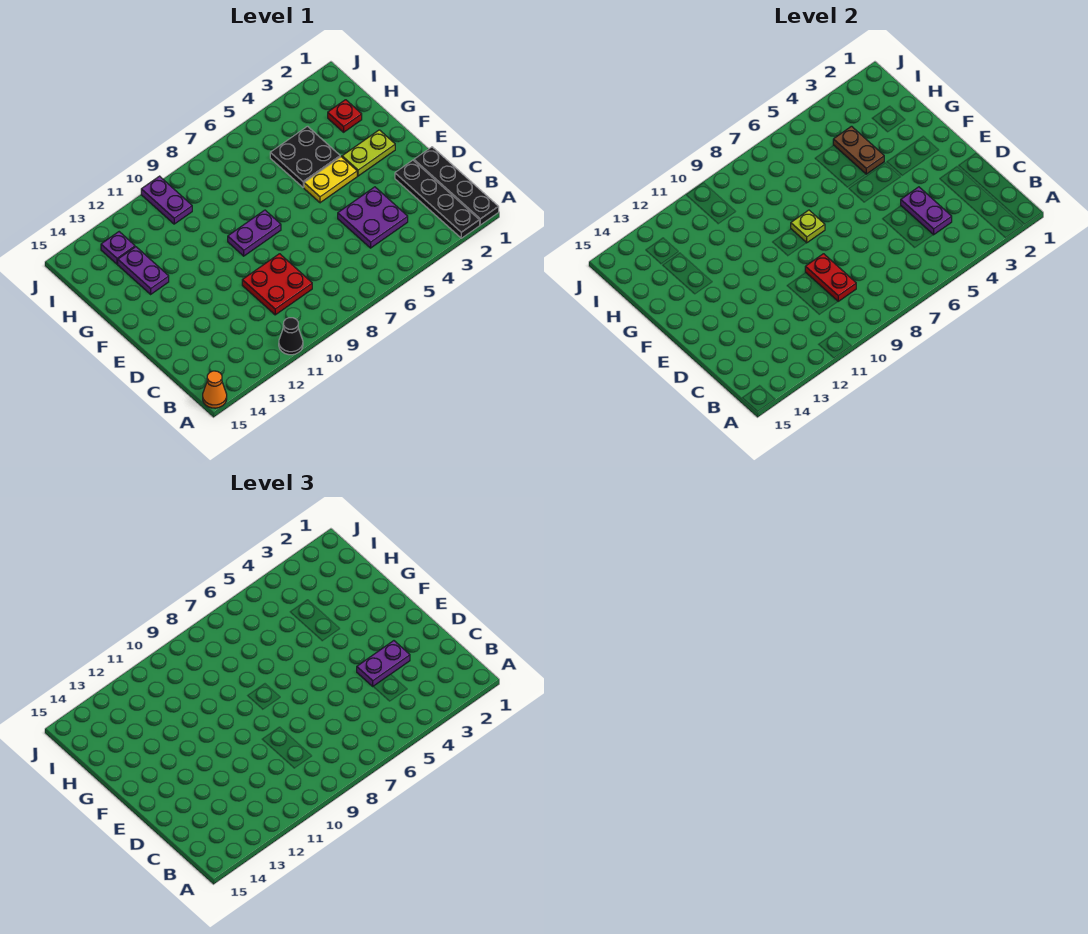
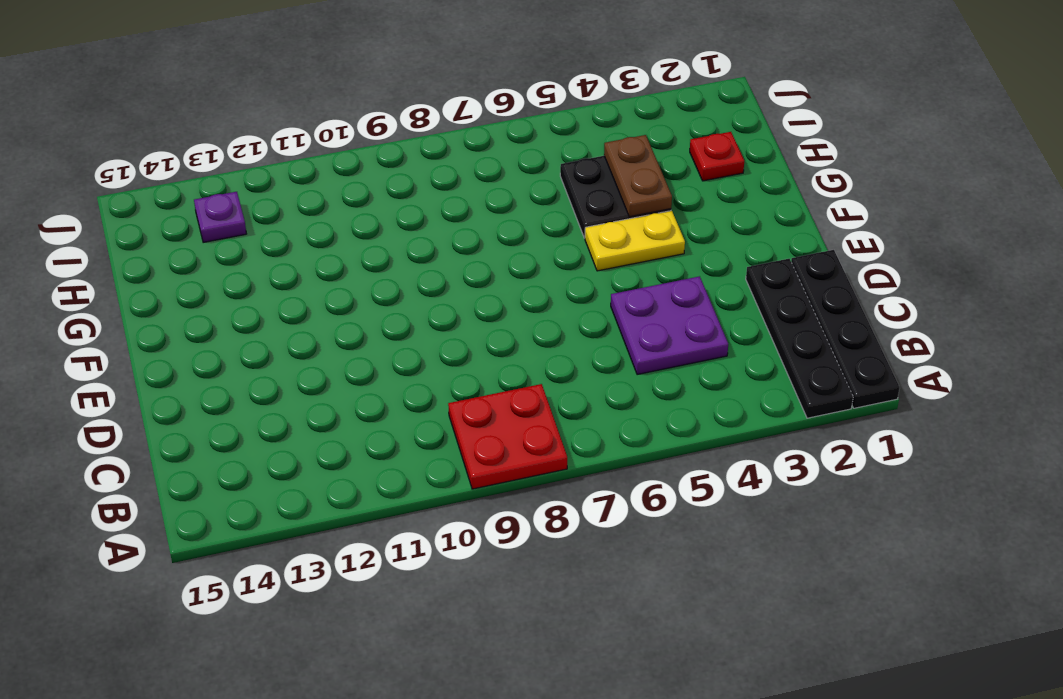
red 2x2 plate [448,384,567,489] -> red 2x2 plate moved to [242,254,312,315]
none -> black 1x1 cone [279,318,303,355]
none -> orange 1x1 cone [203,371,227,408]
none -> lime 1x2 plate [342,130,395,176]

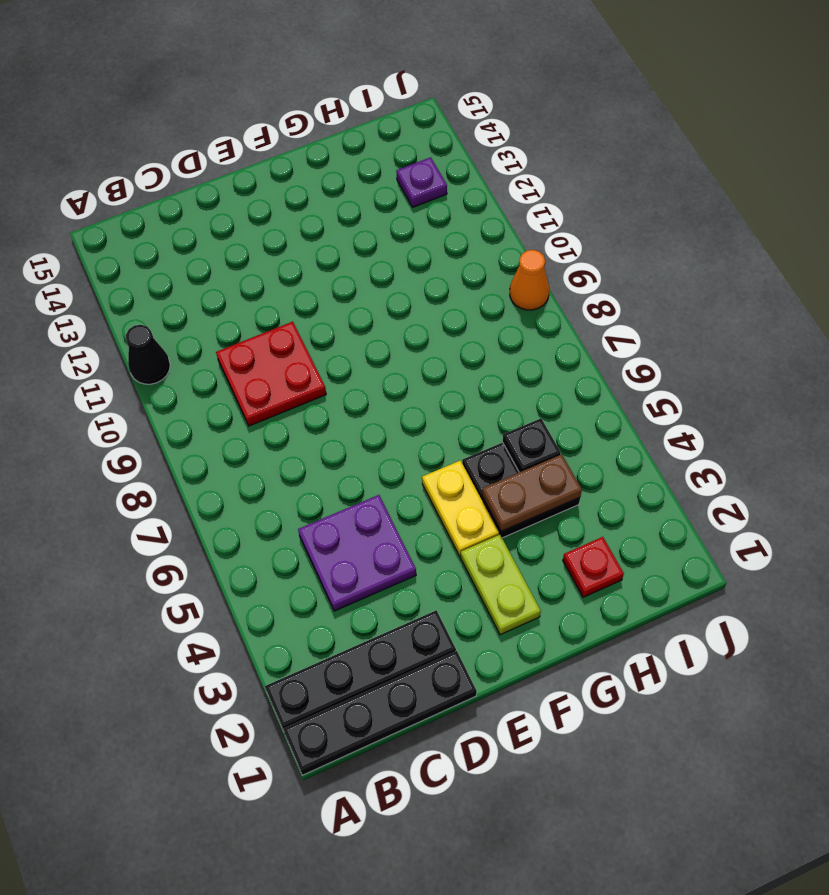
black 1x1 plate [503,419,561,472] -> none
orange 1x1 cone [510,250,549,310] -> orange 1x1 cone moved to [203,371,227,408]
none -> purple 1x2 plate [228,210,281,256]
none -> purple 1x2 plate [118,247,169,294]
none -> purple 1x2 plate [141,176,192,224]

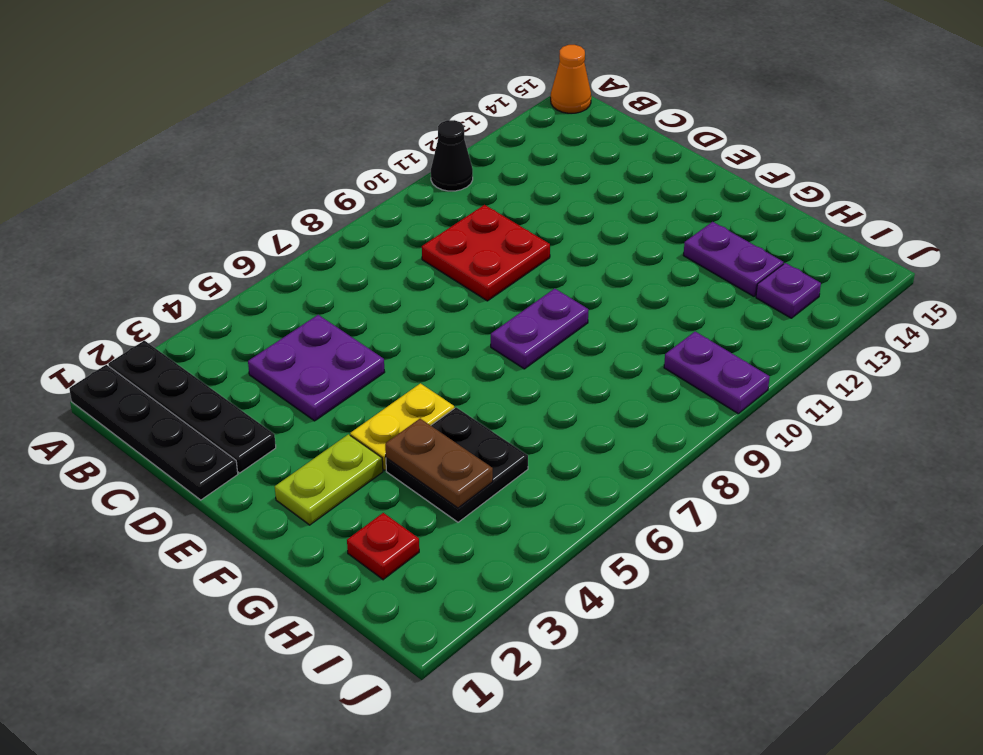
none -> purple 1x2 plate [901,187,952,235]
none -> red 1x2 plate [805,254,856,301]
none -> lime 1x1 plate [791,210,825,243]

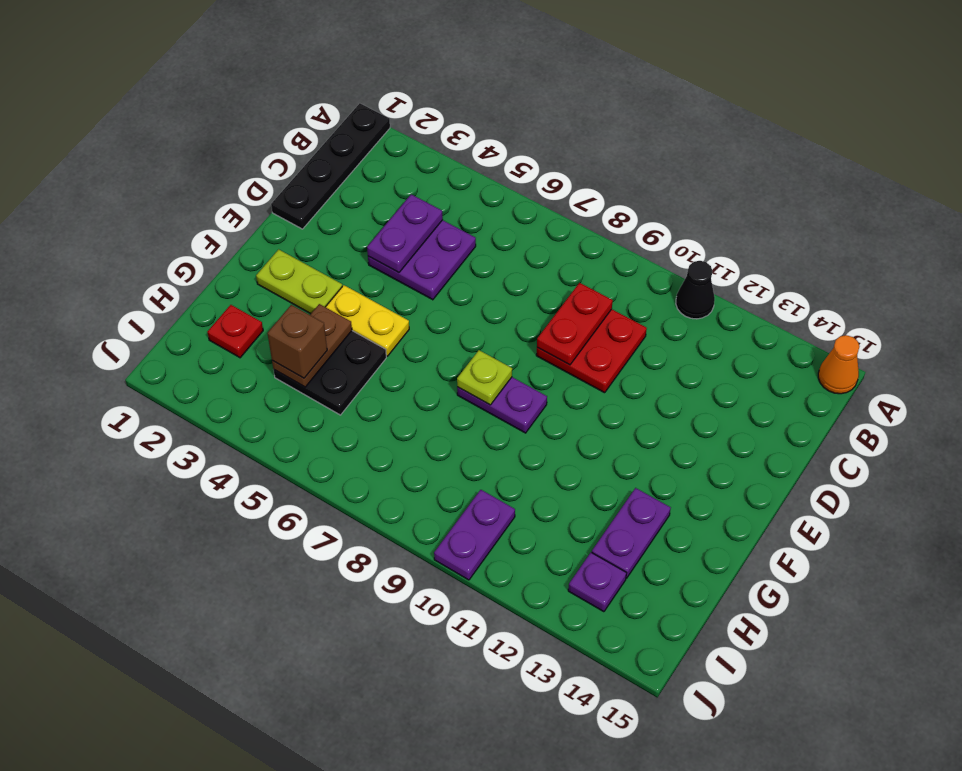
brown 1x1 brick [267,305,327,378] -> none
none -> black 1x4 plate [395,160,480,238]
none -> purple 1x2 plate [357,641,410,686]

